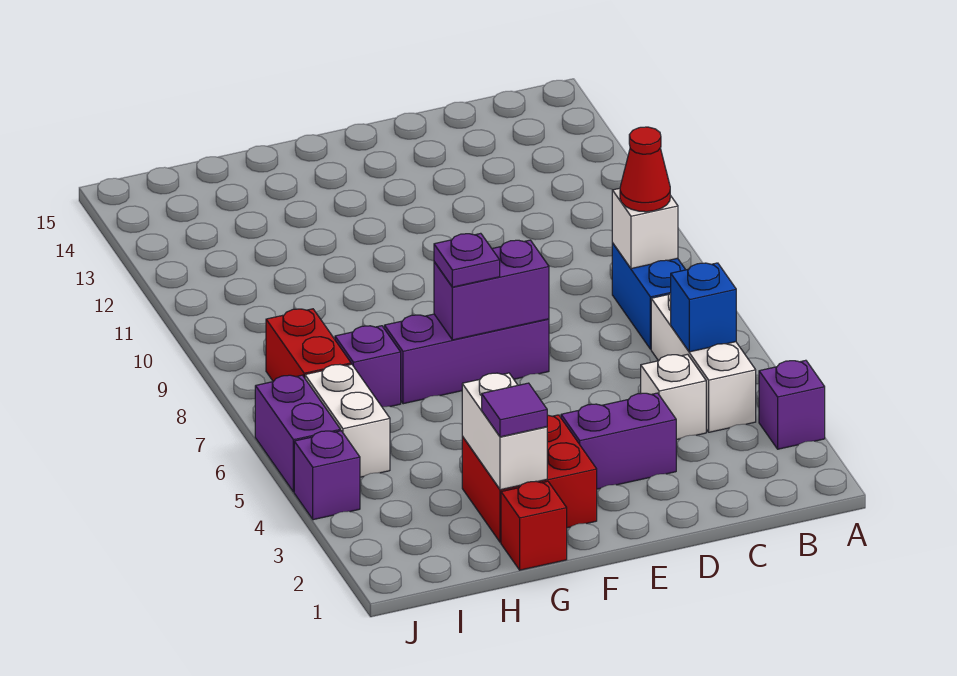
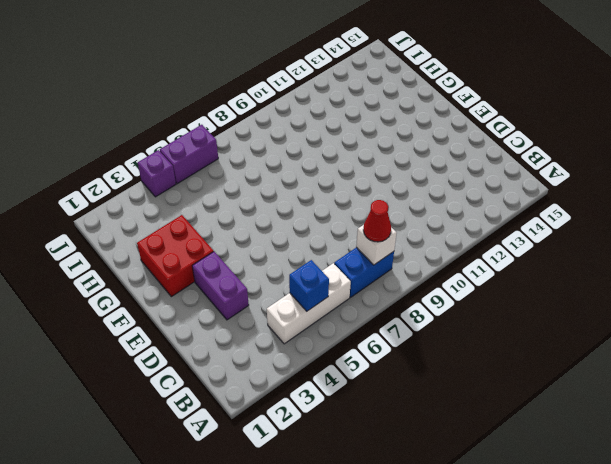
none -> purple 1x1 brick [759,360,825,449]
none -> white 1x1 brick [641,354,706,440]
none -> purple 1x3 brick [384,314,549,404]

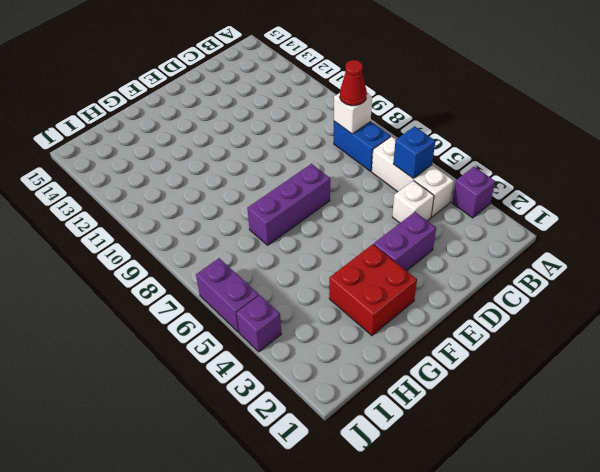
none -> red 1x1 brick [501,481,567,570]
none -> purple 1x1 brick [335,326,401,407]
none -> white 1x2 brick [305,364,390,477]

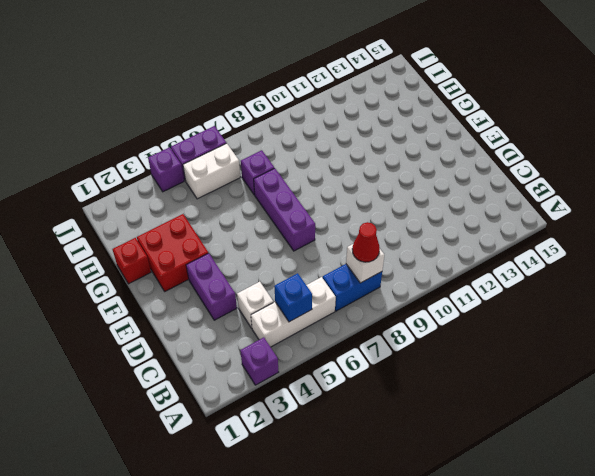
none -> red 1x2 brick [266,309,351,382]
none -> purple 1x2 brick [434,240,549,340]
none -> white 1x2 brick [462,373,547,490]

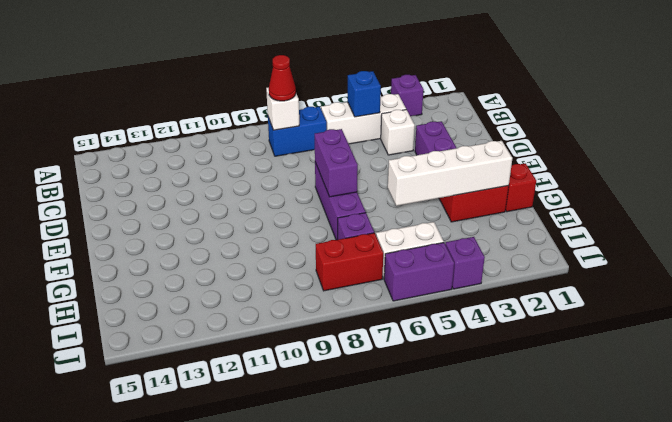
white 1x4 brick [388,141,512,206] -> white 1x2 brick [462,373,547,490]
none -> purple 1x1 plate [434,233,500,287]
none -> purple 1x1 tile [482,383,547,437]

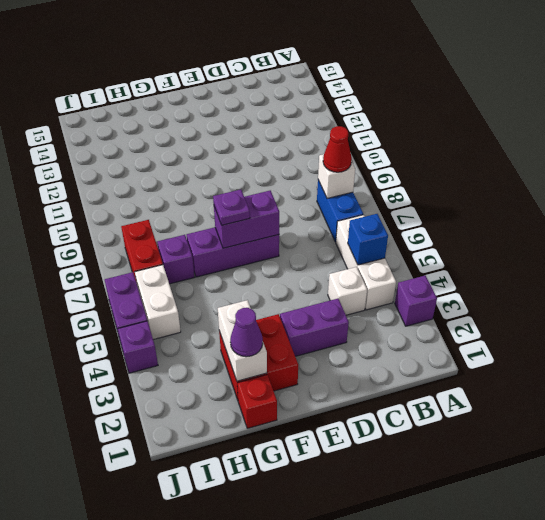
purple 1x1 cone [230,308,263,357] -> purple 1x1 tile [482,383,547,437]

